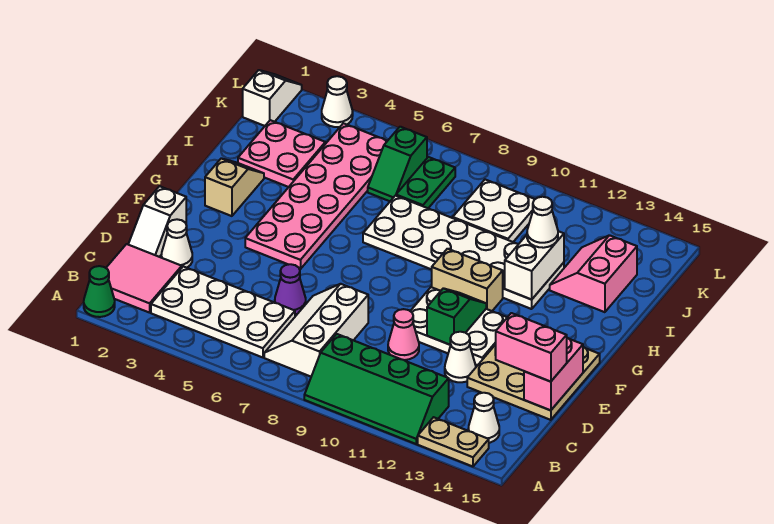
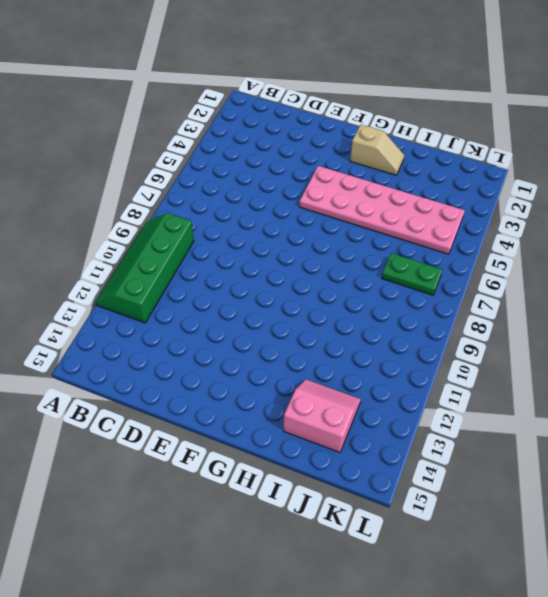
none -> green 1x1 cone [84,266,115,317]
none -> tan 1x2 plate [418,417,489,466]
none -> pink 2x2 tile [106,244,182,313]
none -> white 2x4 plate [151,266,295,357]

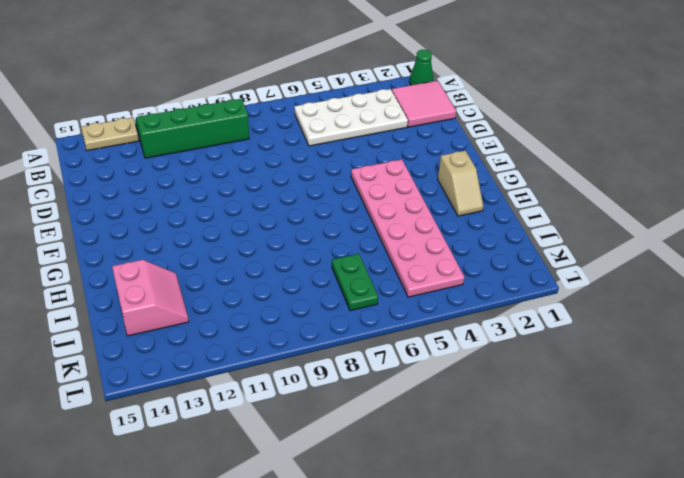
none -> white 2x3 slope [264,284,368,377]
none -> white 1x1 cone [468,393,499,443]
none -> white 1x2 slope [128,186,186,257]
none -> white 1x1 cone [161,219,192,268]

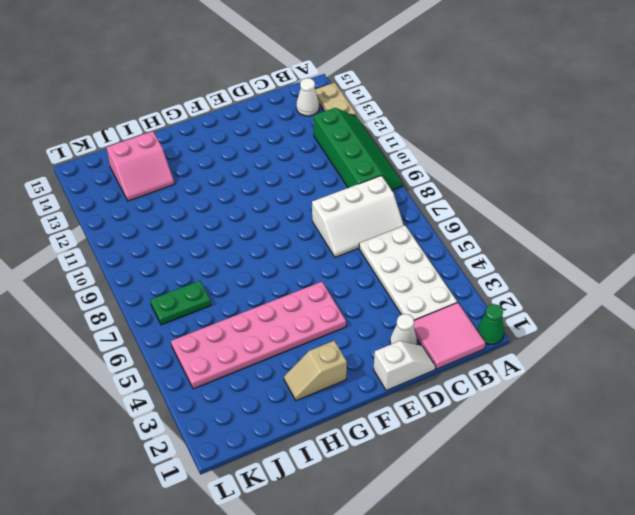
none -> purple 1x1 cone [275,264,306,314]
none -> pink 1x1 cone [388,309,419,360]
none -> white 1x1 cone [445,332,476,382]
none -> tan 3x3 plate [467,345,600,420]

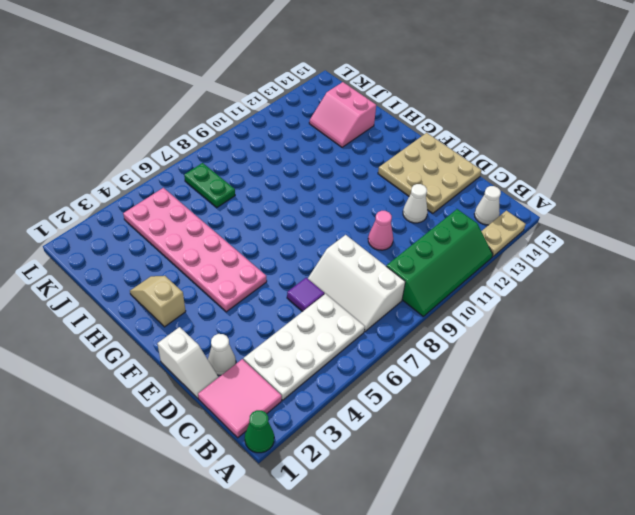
purple 1x1 tile [287,278,325,311] -> purple 1x1 cone [275,264,306,314]
none -> white 2x3 plate [411,287,507,365]
none -> tan 1x2 brick [432,249,503,311]
none -> white 2x6 plate [363,196,564,309]
none -> pink 2x2 plate [238,120,325,187]

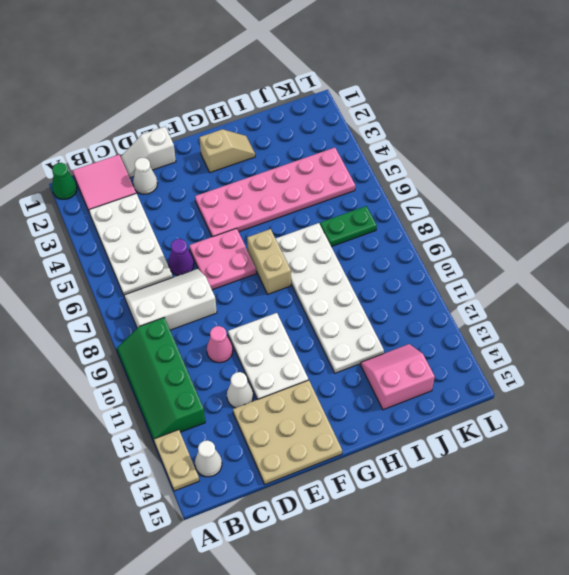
pink 2x2 plate [189,228,256,290] -> pink 2x2 plate moved to [238,120,325,187]
tan 1x2 brick [247,229,291,294] -> tan 1x2 brick moved to [432,249,503,311]
none -> green 1x2 slope [368,127,427,201]
none -> white 2x2 plate [453,180,535,242]
none -> white 1x2 slope [243,70,302,126]
none -> white 1x1 cone [322,76,353,127]

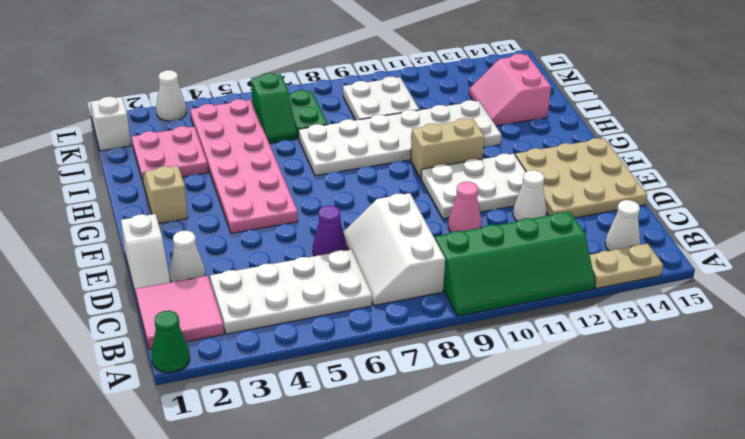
none -> pink 1x2 brick [524,338,583,410]
none -> green 1x2 slope [427,288,486,345]
none -> white 1x2 brick [505,231,564,300]
none -> pink 1x2 brick [496,313,567,382]

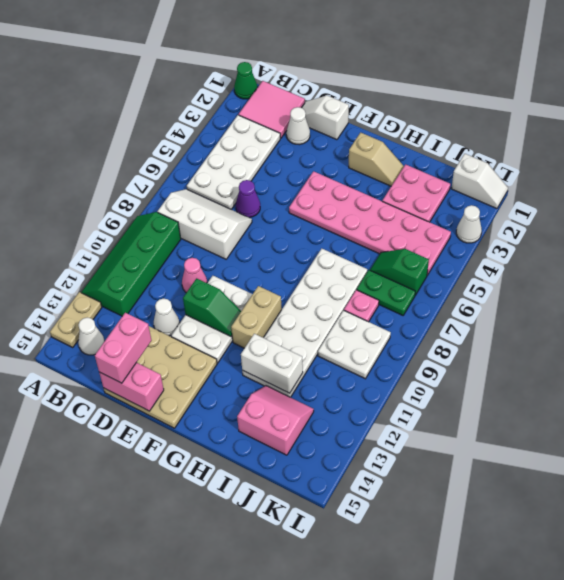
pink 1x1 plate [344,290,379,322] -> none
none -> white 1x1 cone [527,197,558,248]

